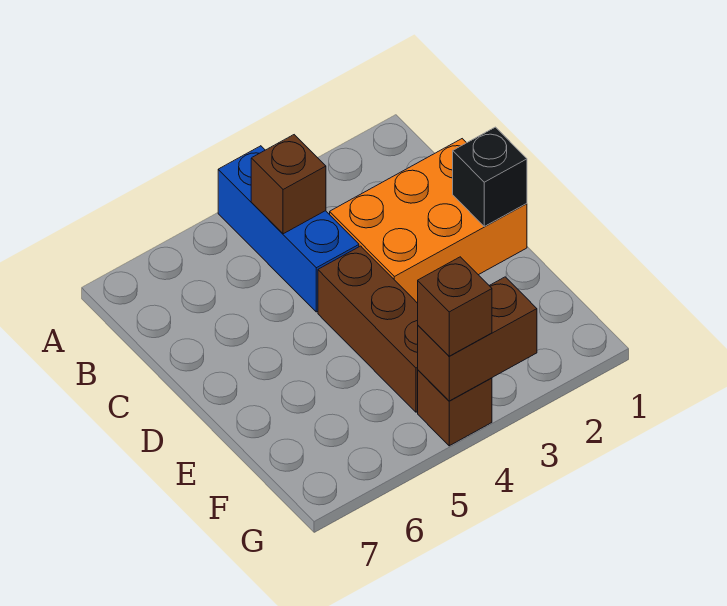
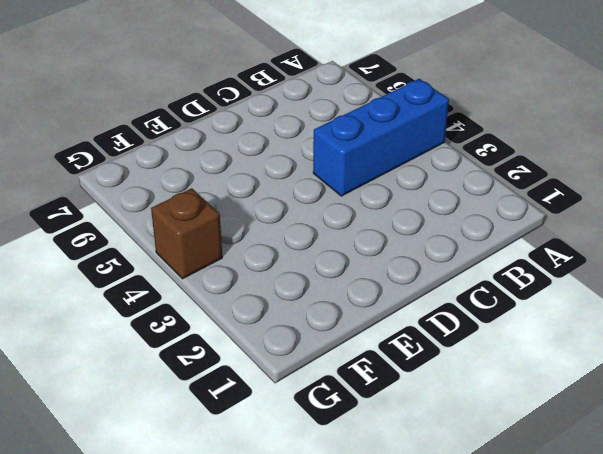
none -> orange 2x3 brick [330,139,527,303]
none -> brown 1x3 brick [318,246,418,412]

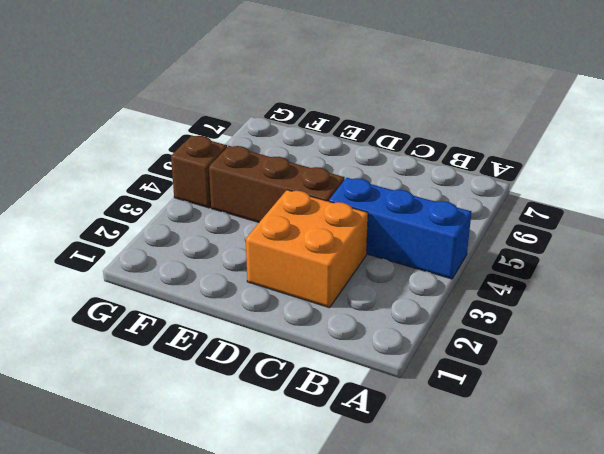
orange 2x2 brick [246,190,368,308] -> orange 2x3 brick [330,139,527,303]
none -> brown 1x1 brick [251,135,326,234]
none -> black 1x1 brick [453,127,527,226]

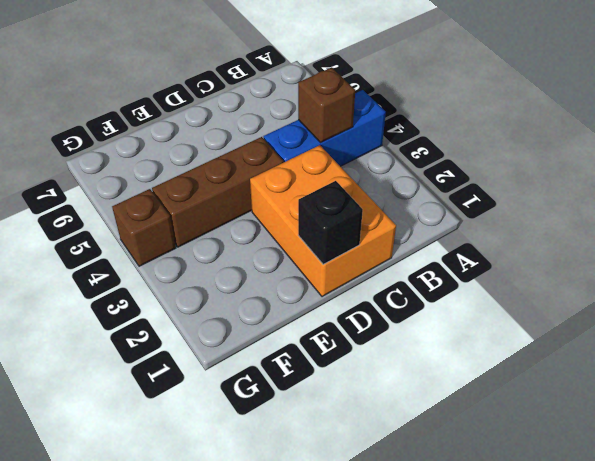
none -> brown 1x2 brick [418,277,537,401]
none -> brown 1x1 brick [418,257,492,356]

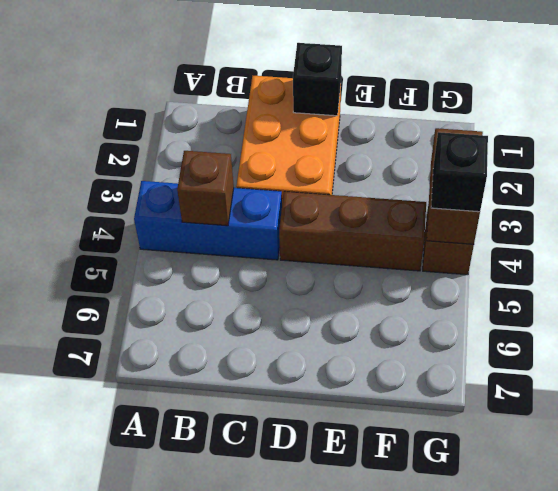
black 1x1 brick [431,132,488,212] -> brown 1x1 brick [418,257,492,356]

